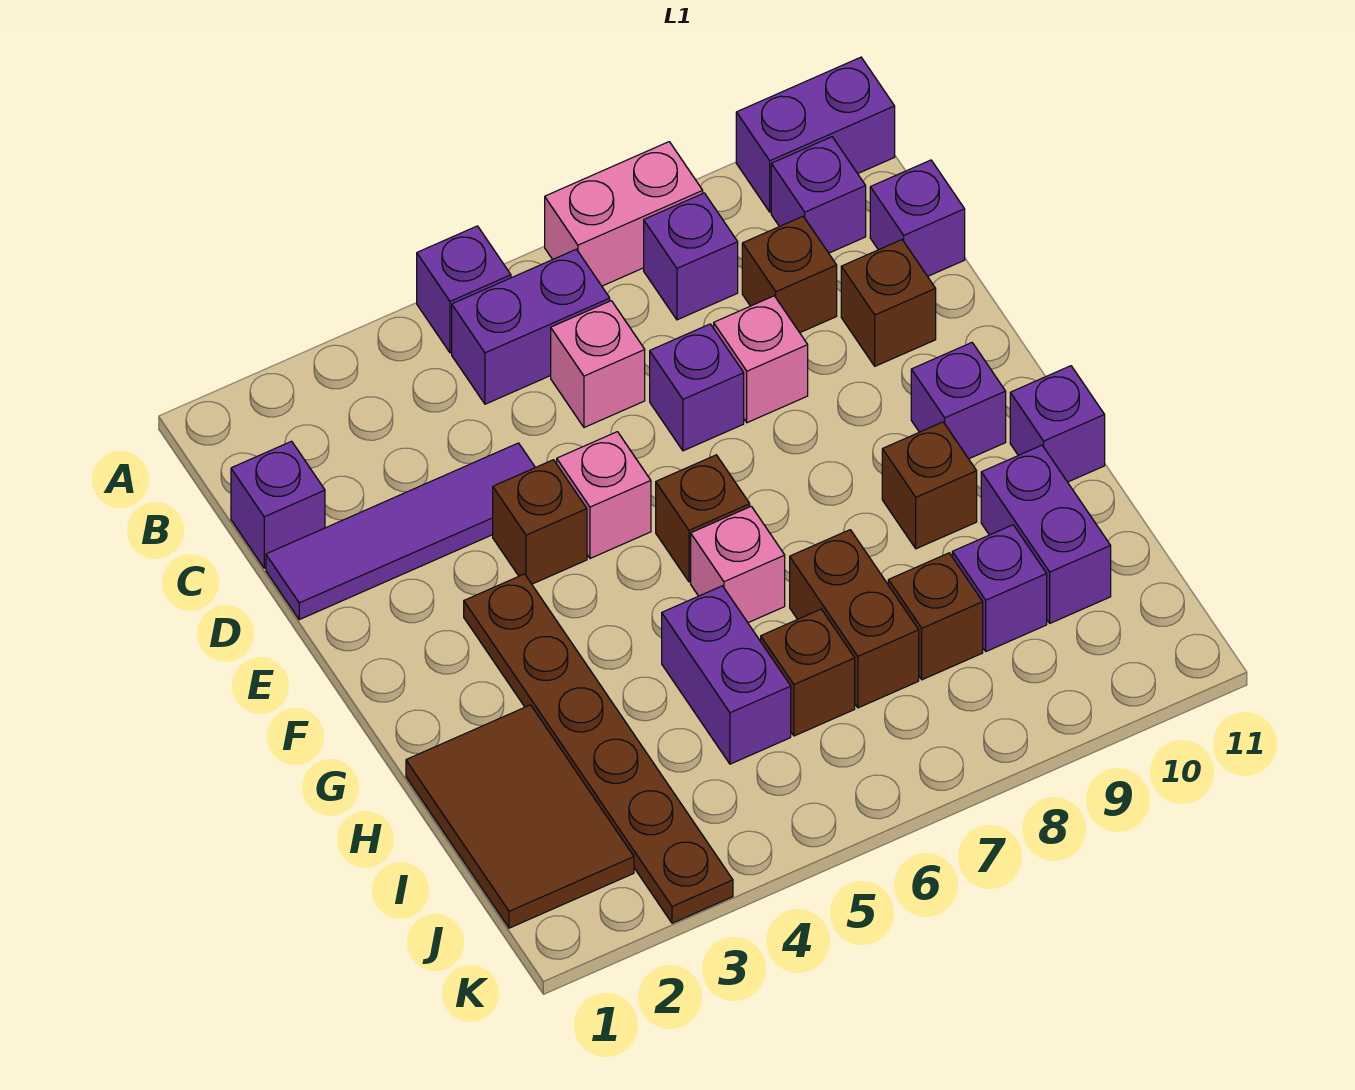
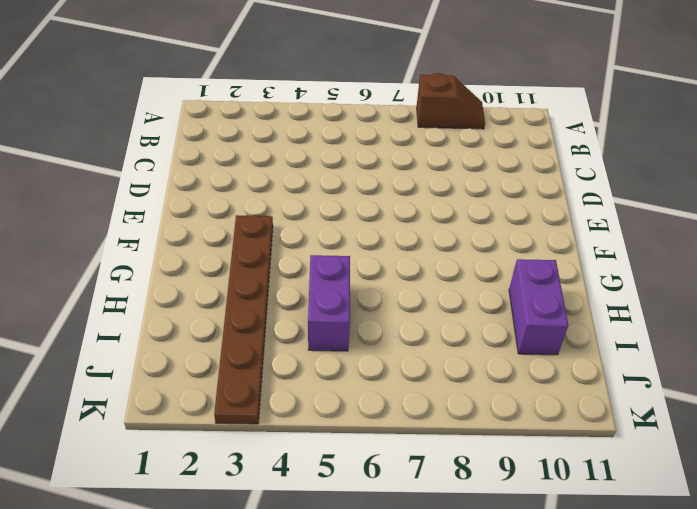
brown 1x2 slope [417,73,485,129] -> pink 1x2 brick [545,142,703,286]
none -> purple 1x1 brick [417,226,511,353]
none -> purple 1x2 brick [736,57,895,212]
none -> purple 1x2 brick [452,249,610,404]

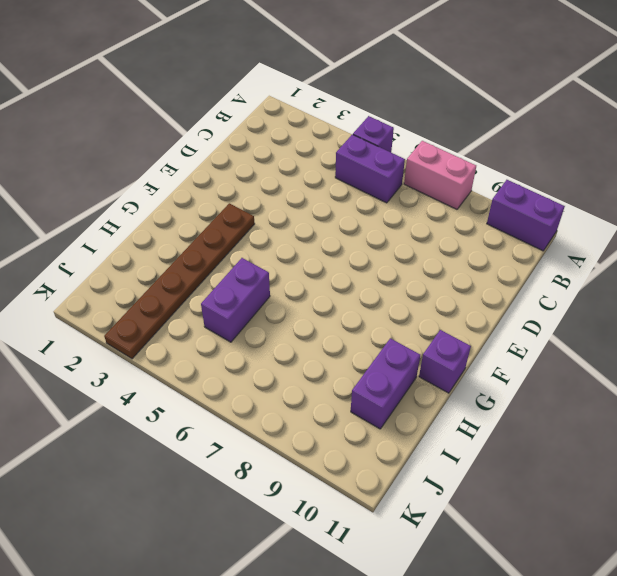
none -> purple 1x1 brick [644,193,738,320]
none -> purple 1x1 brick [771,137,866,253]
none -> purple 1x1 brick [231,441,325,568]

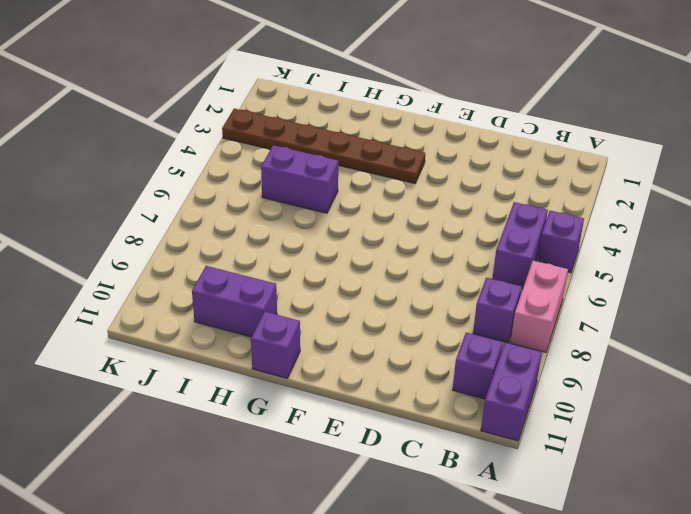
none -> purple 1x1 brick [231,441,325,568]
none -> pink 1x1 brick [551,301,645,428]
none -> brown 1x1 brick [742,216,837,333]

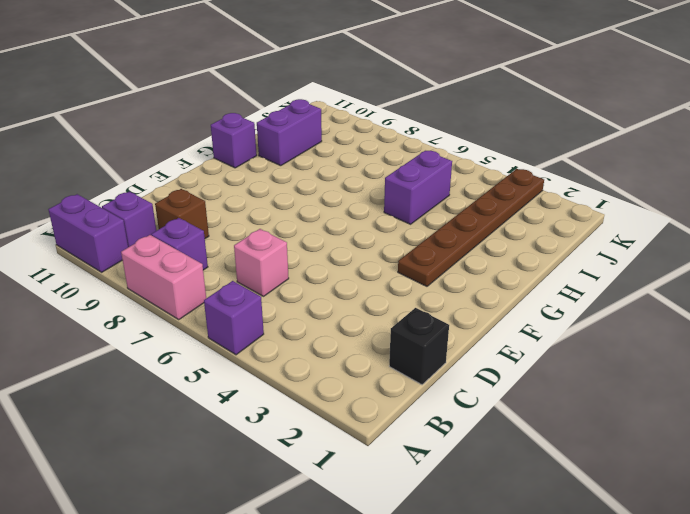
black 1x1 brick [389,308,449,385] -> purple 1x1 brick [231,441,325,568]
none -> purple 1x2 brick [452,249,610,404]
none -> purple 1x1 brick [870,160,965,276]
none -> purple 1x4 tile [266,443,535,620]

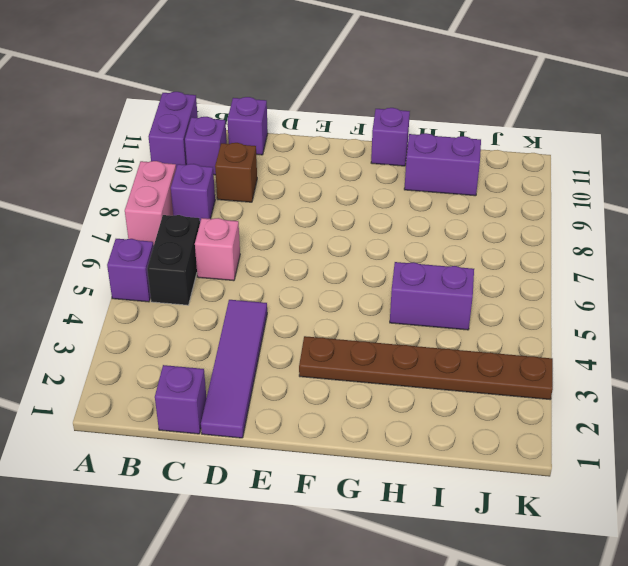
black 1x2 brick [147,215,200,305] -> purple 1x2 brick [452,249,610,404]
none -> purple 1x1 brick [650,324,744,451]
none -> pink 1x1 brick [714,296,808,423]
none -> brown 1x1 brick [841,240,936,366]

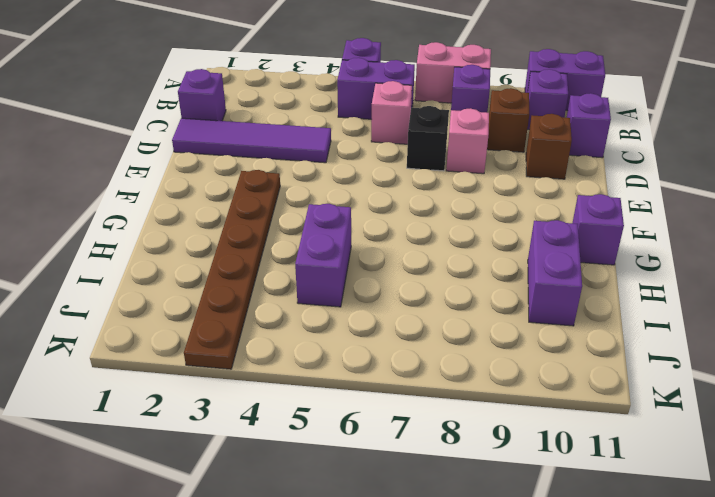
black 1x1 brick [407,106,449,171] -> purple 1x1 brick [650,324,744,451]
none -> brown 1x1 brick [493,460,587,584]
none -> pink 1x1 brick [557,432,651,558]
none -> brown 1x1 brick [656,455,750,582]

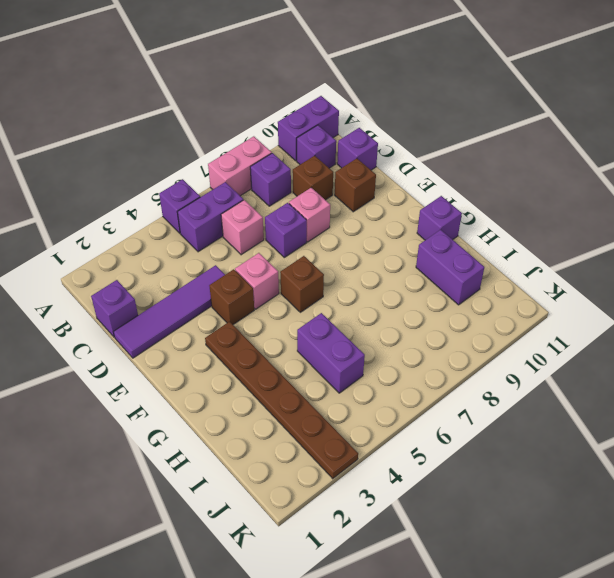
none -> purple 1x1 brick [911,343,1006,459]
none -> pink 1x1 brick [691,506,785,623]
none -> brown 1x1 brick [882,422,977,549]

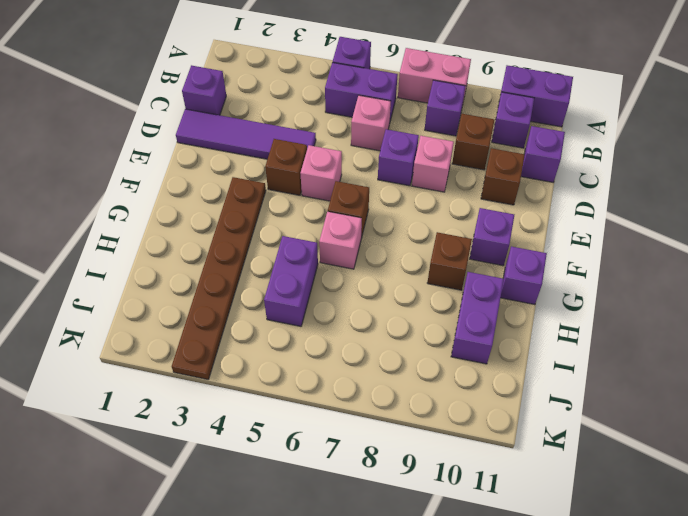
none -> brown 2x3 tile [406,705,634,928]
none -> brown 1x2 brick [790,530,919,708]
none -> brown 1x1 brick [761,609,855,736]

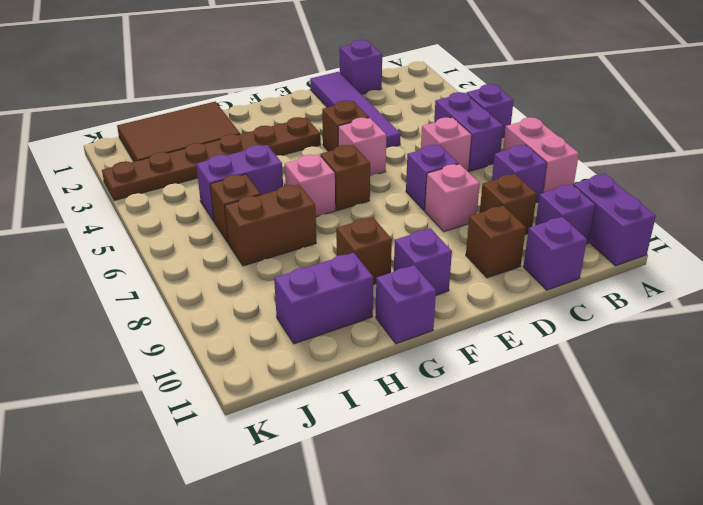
none -> brown 1x1 brick [888,553,983,680]
none -> purple 1x1 brick [952,525,1047,651]

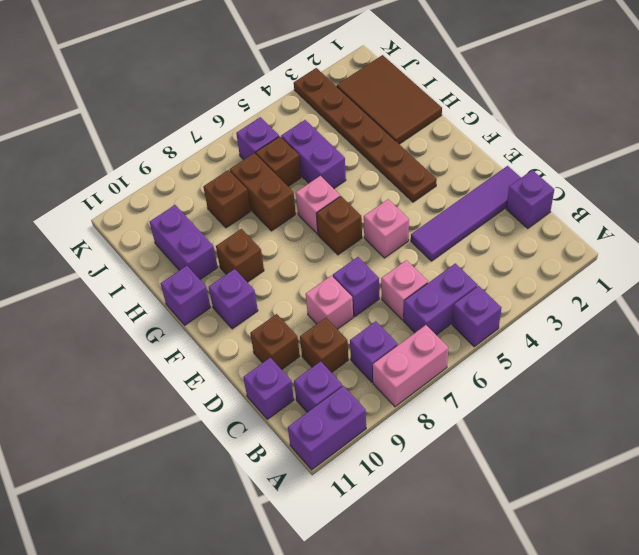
purple 1x1 brick [236,117,279,160] -> purple 1x1 brick moved to [952,525,1047,651]
none -> brown 1x1 brick [493,460,587,584]

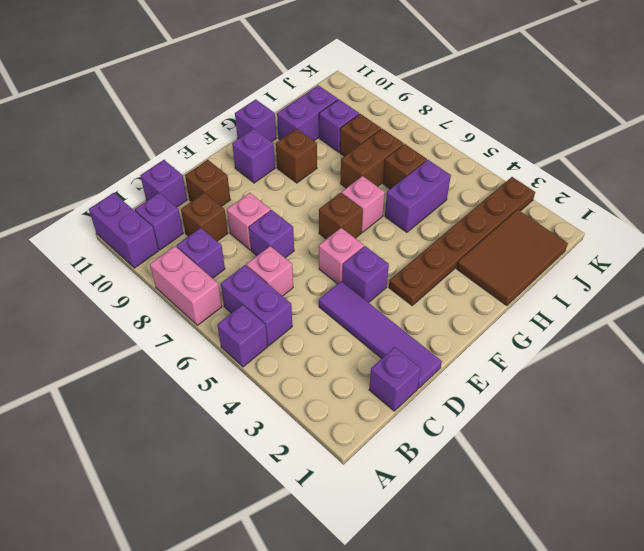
purple 1x1 brick [342,246,389,303] -> brown 1x1 brick [493,460,587,584]

